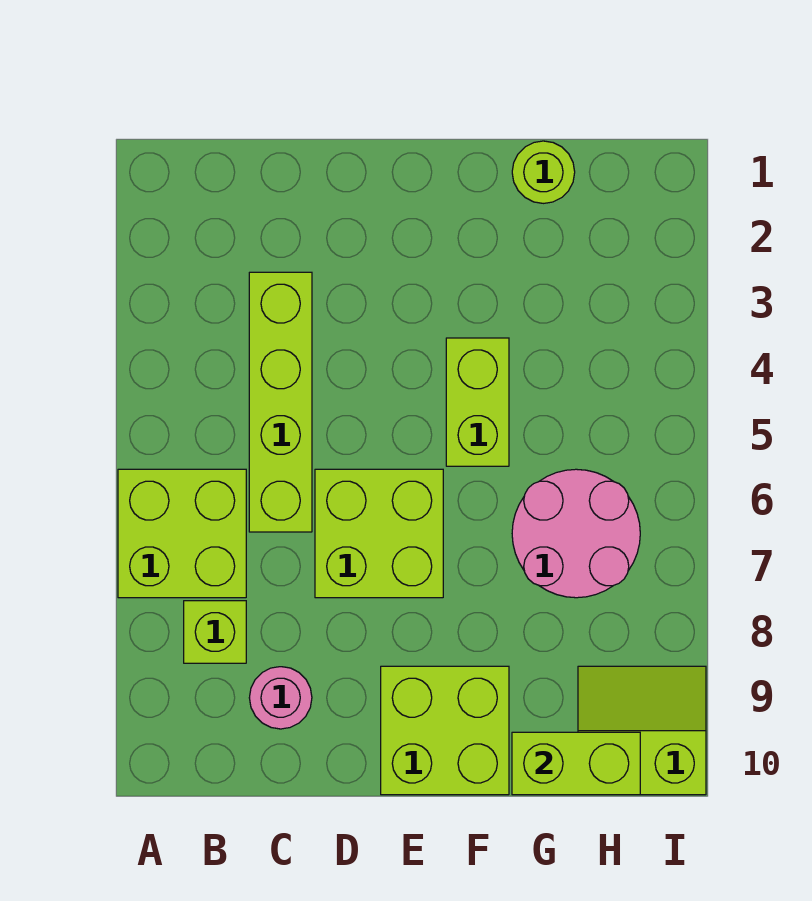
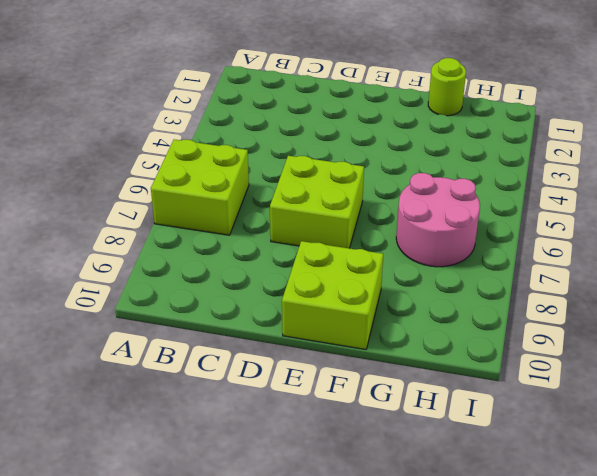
none -> lime 1x1 brick [184,601,246,663]
none -> lime 1x4 brick [249,272,312,532]

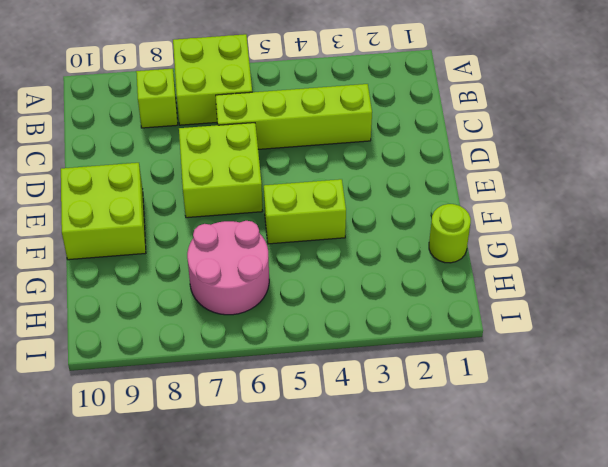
none -> pink 1x1 round brick [249,667,312,729]
none -> lime 2x2 slope [578,666,706,795]

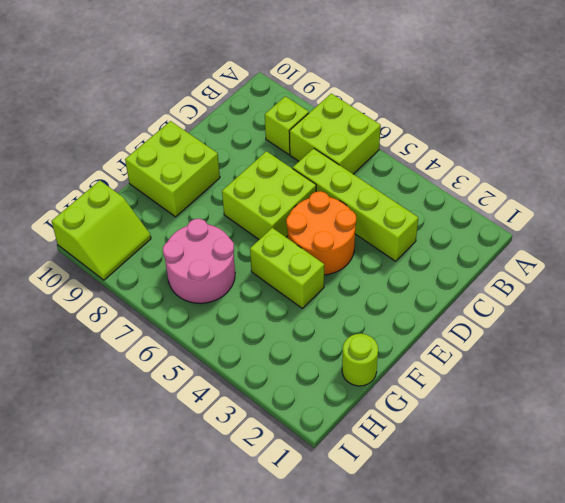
orange 2x2 round brick [286,191,356,275] -> none
none -> pink 1x1 round brick [249,667,312,729]
none -> lime 1x2 brick [512,732,640,795]

